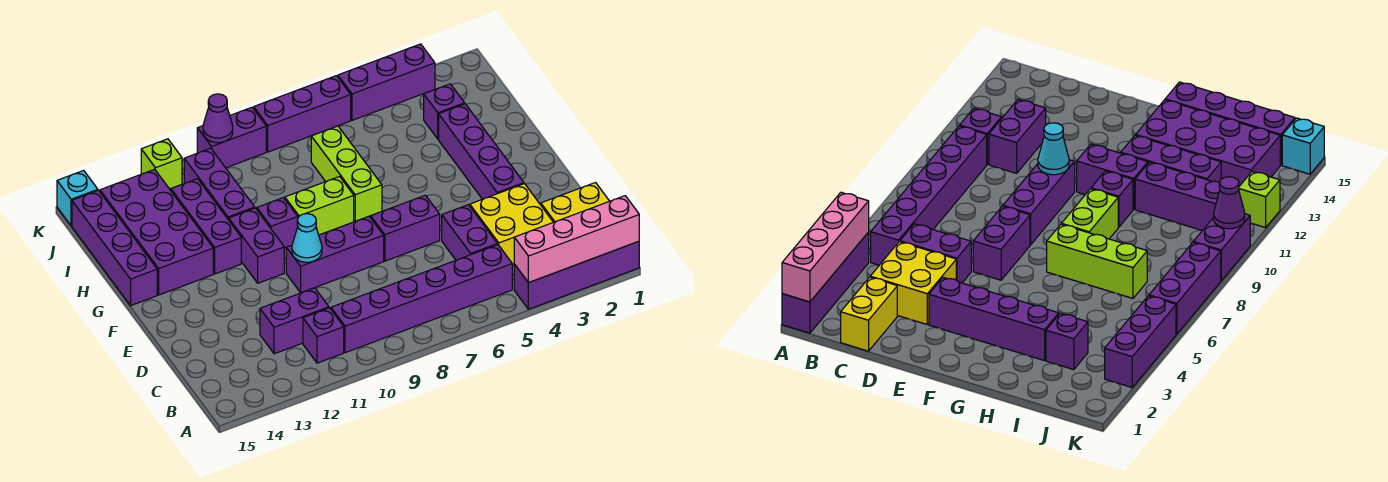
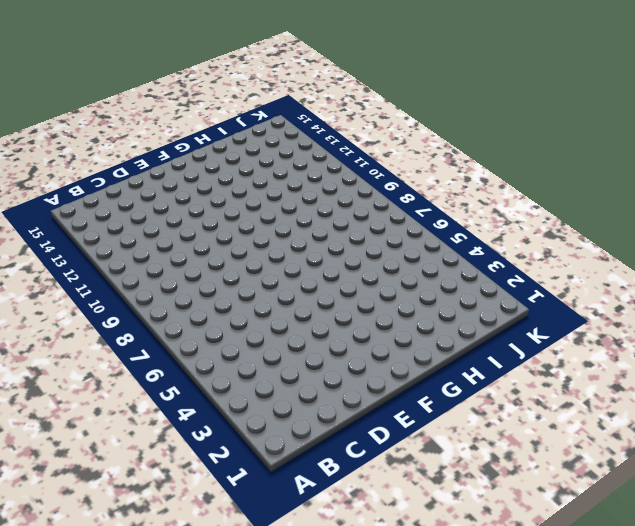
none -> purple 1x4 brick [514,241,639,309]
none -> purple 1x6 brick [331,245,512,353]
none -> purple 1x1 brick [303,308,344,363]

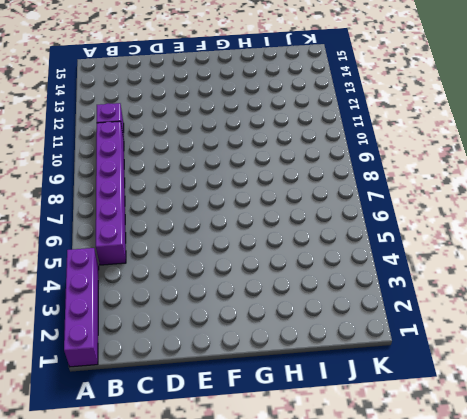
none -> yellow 1x2 brick [541,183,609,222]
none -> yellow 2x2 brick [470,184,553,264]
none -> purple 1x2 brick [442,205,497,260]

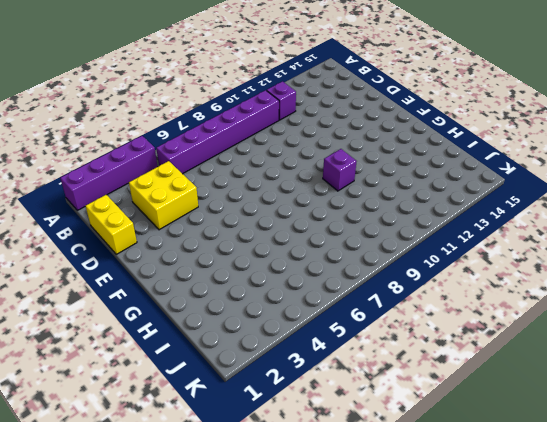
yellow 1x2 brick [86,195,137,254] -> yellow 1x2 brick turned to [541,183,609,222]
none -> purple 1x2 brick [442,205,497,260]
none -> purple 1x2 brick [260,288,329,354]
none -> purple 1x4 brick [439,104,524,199]

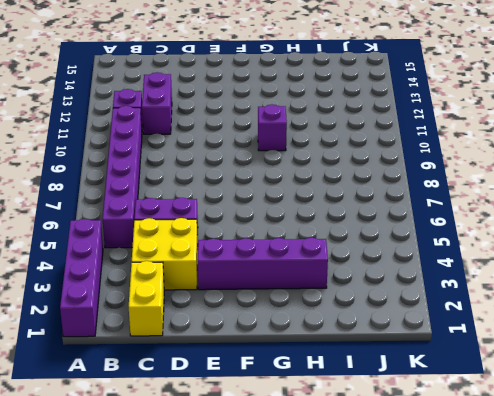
none -> purple 1x2 brick [370,195,440,261]
none -> purple 1x3 brick [286,216,384,293]
none -> purple 1x2 brick [229,208,284,283]

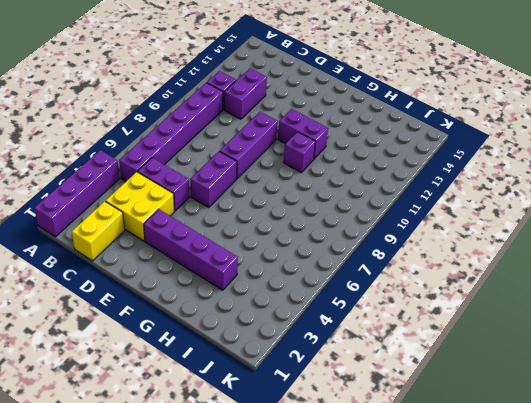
none -> lime 1x3 brick [311,126,382,221]
none -> lime 1x2 brick [285,177,354,235]
none -> purple 1x3 brick [171,179,241,274]

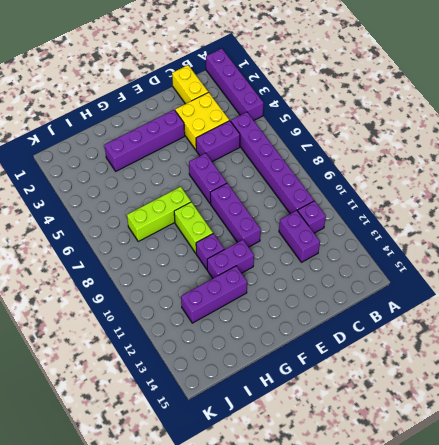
none -> purple 2x4 brick [100,169,213,295]
none -> purple 1x4 brick [72,191,157,305]
none -> purple 1x3 brick [184,148,255,220]

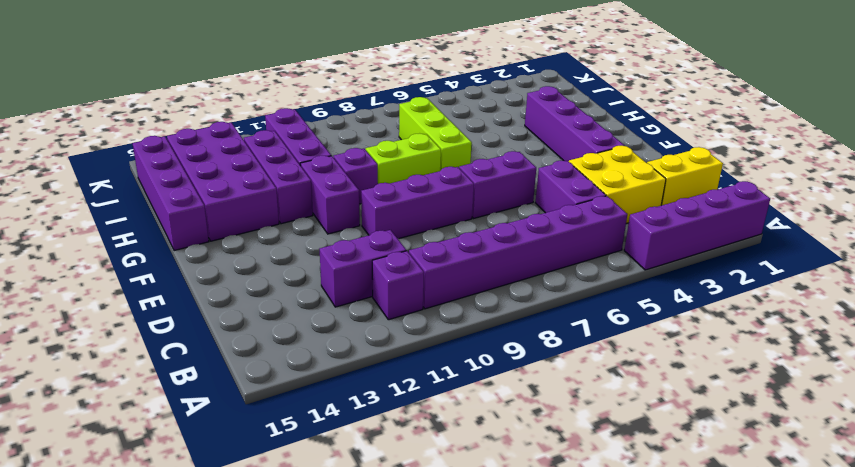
none -> purple 1x1 brick [424,84,465,139]
none -> purple 1x3 brick [338,44,435,120]
none -> purple 1x3 brick [254,76,351,152]

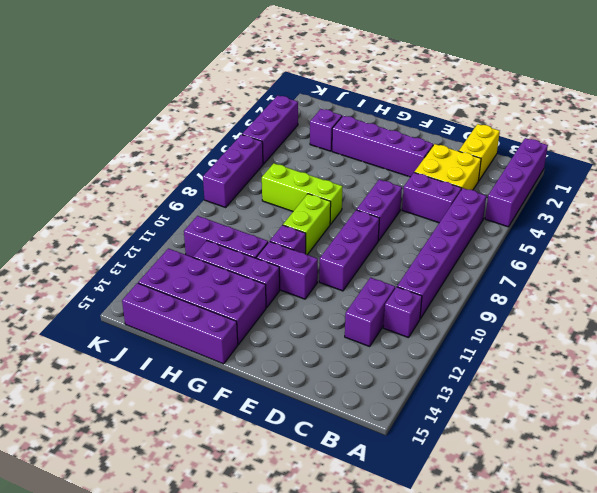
none -> purple 1x2 brick [197,107,266,168]
none -> lime 1x1 brick [141,139,182,189]
none -> cyan 1x1 brick [57,170,98,226]

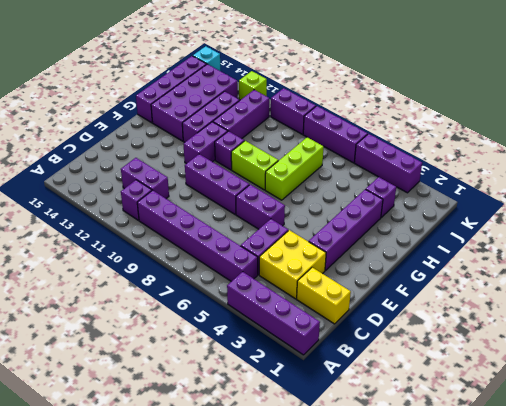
none -> pink 1x4 brick [514,196,639,283]
none -> cyan 1x1 cone [292,214,322,262]
none -> purple 1x1 cone [203,94,233,143]

